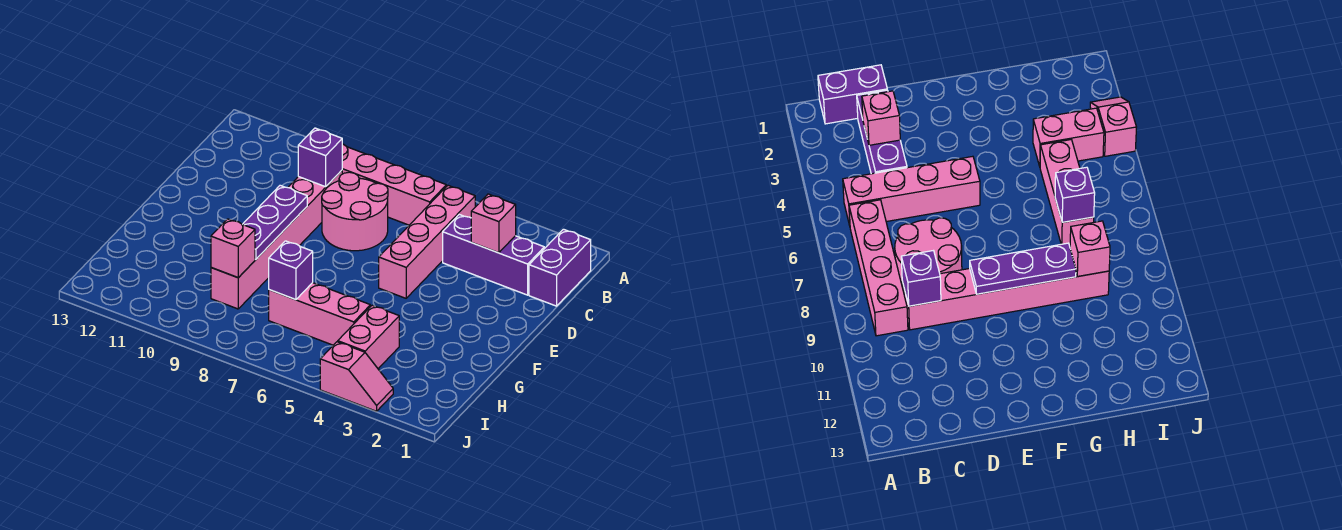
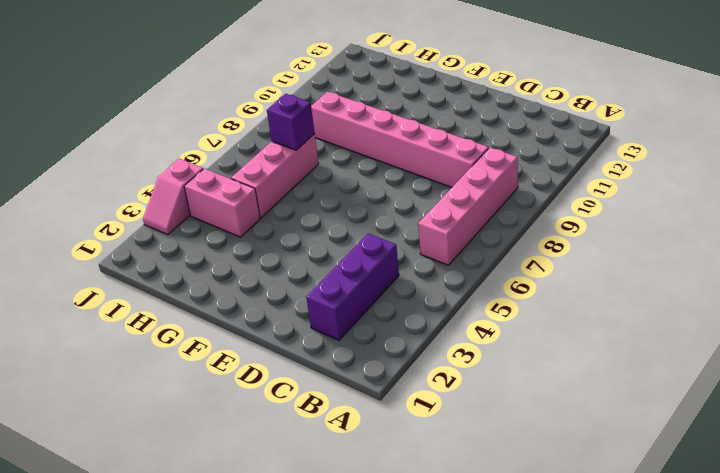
none -> purple 1x2 brick [529,229,591,306]
none -> pink 1x4 brick [379,186,475,298]
none -> pink 2x2 round brick [322,172,388,251]

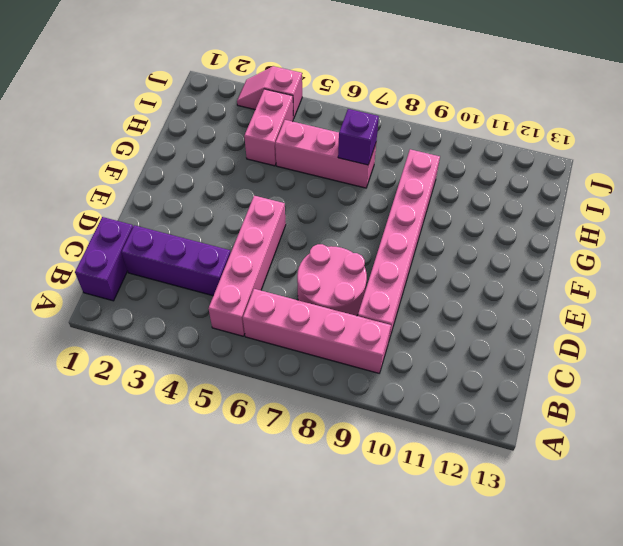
none -> pink 1x1 brick [471,194,516,253]
none -> purple 1x1 brick [298,128,342,187]
none -> purple 1x3 plate [243,185,307,259]

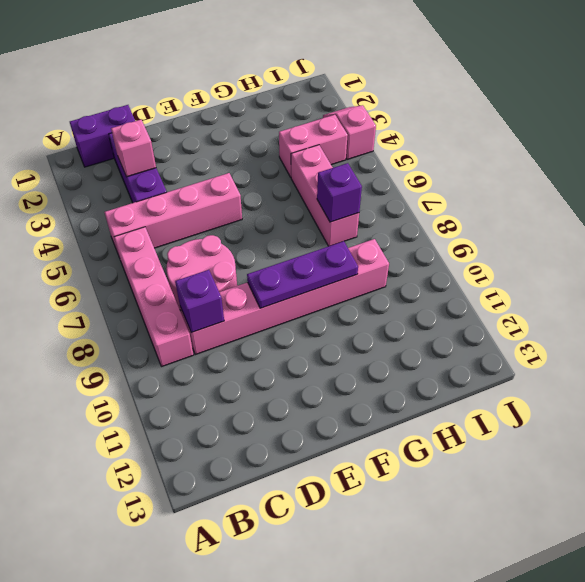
none -> pink 1x1 brick [211,219,255,278]

